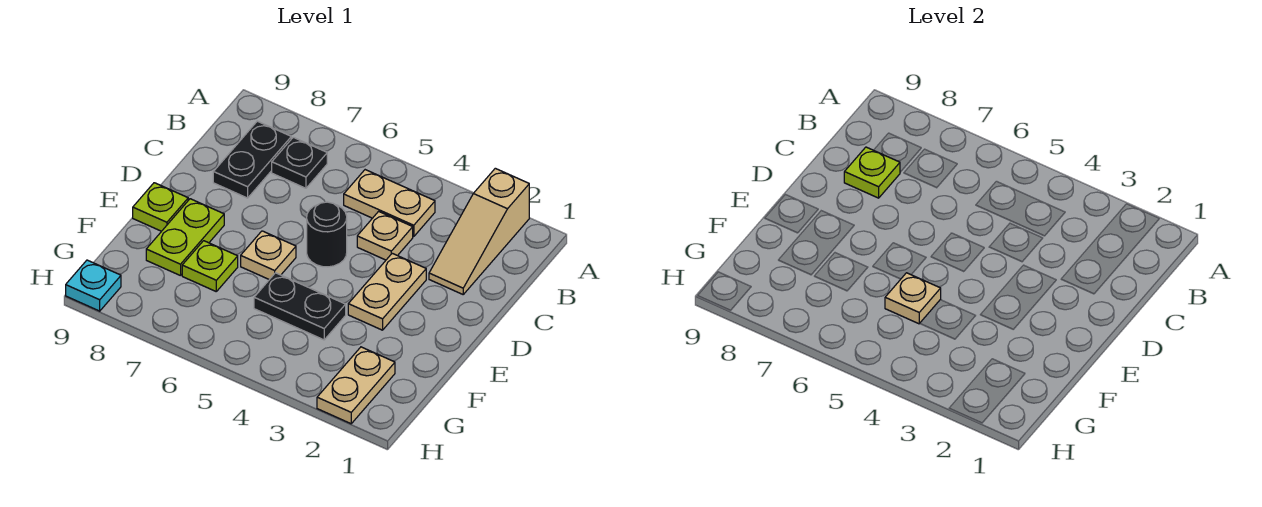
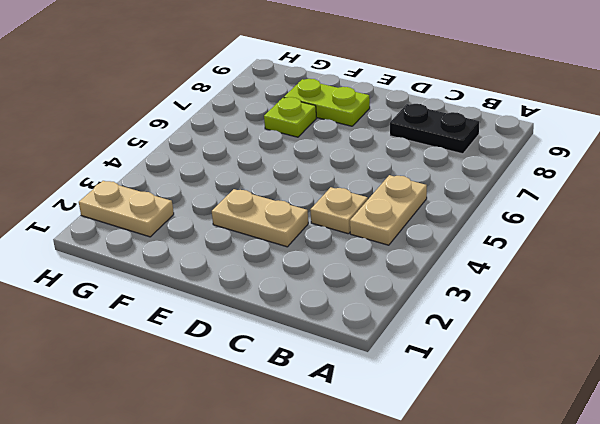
none -> tan 1x3 slope [429,168,529,294]
none -> black 1x1 plate [272,137,327,188]
none -> black 1x1 round brick [307,202,347,267]

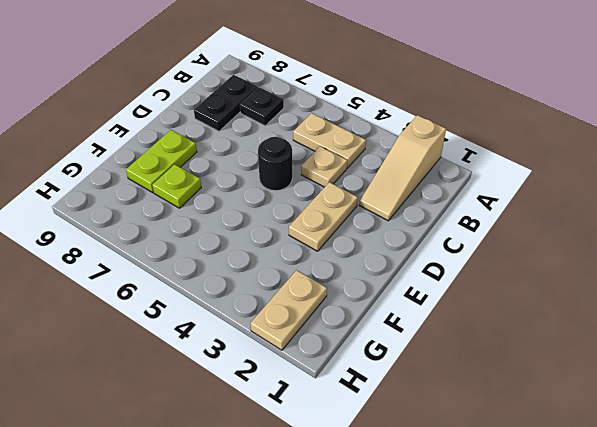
none -> tan 1x1 plate [241,231,296,280]
none -> lime 1x1 plate [133,183,188,231]
none -> black 1x2 plate [254,273,346,340]

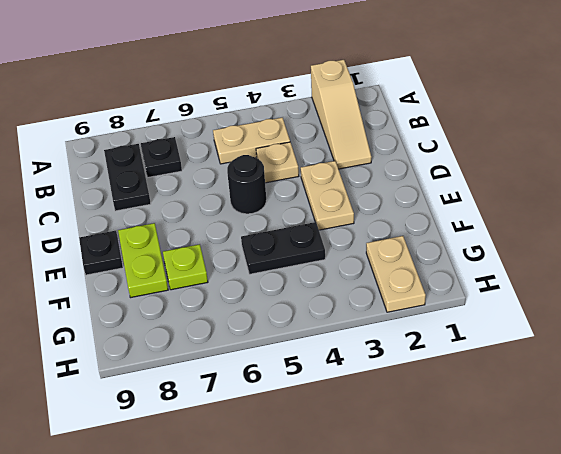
black 1x1 plate [79,231,123,275] -> lime 1x1 plate [133,183,188,231]
none -> tan 1x1 plate [241,231,296,280]
none -> cyan 1x1 plate [66,260,121,311]
none -> lime 1x1 plate [844,147,900,198]

